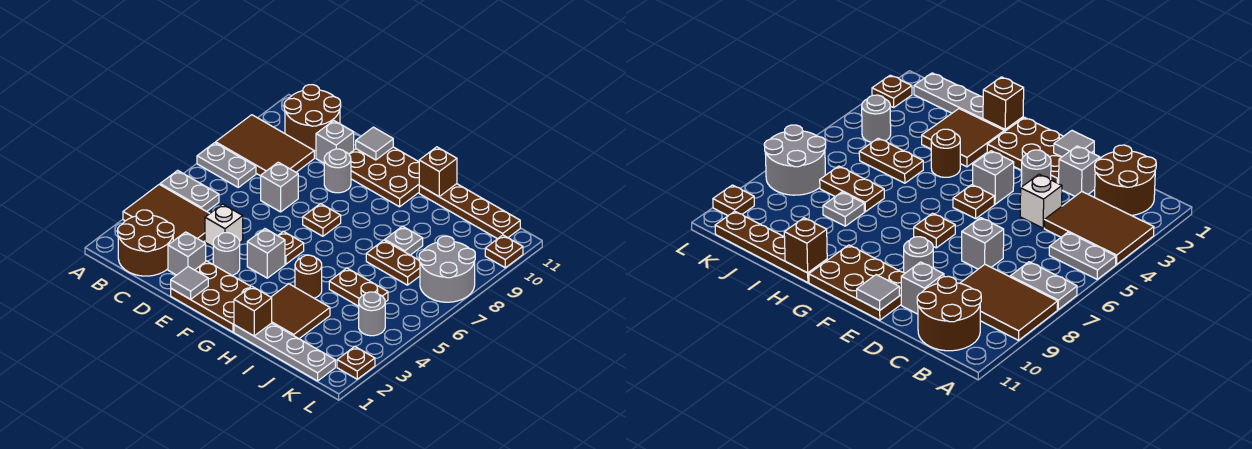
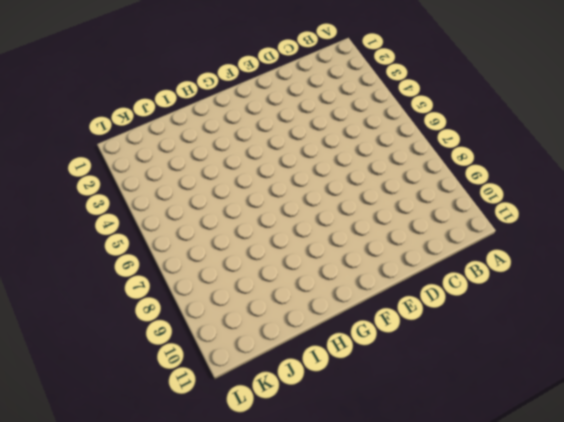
none -> brown 2x3 tile [123,184,210,242]
none -> grey 1x2 plate [160,170,219,212]
none -> grey 1x2 plate [197,143,256,187]
none -> brown 2x3 tile [216,115,314,176]

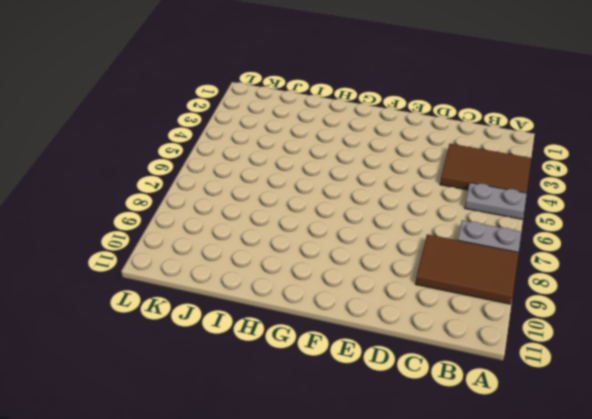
none -> brown 2x2 round brick [118,210,174,276]
none -> brown 2x2 round brick [284,85,341,151]
none -> grey 1x1 brick [168,232,206,275]
none -> white 1x1 brick [205,204,243,247]

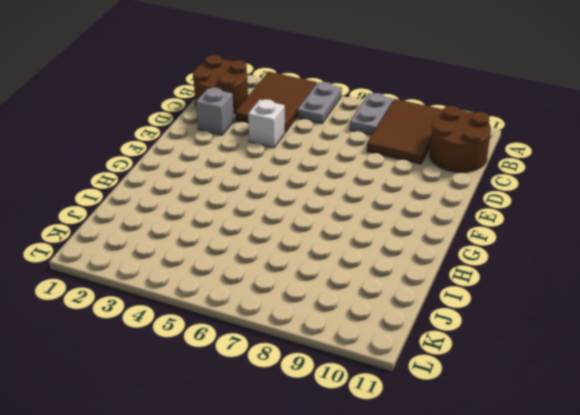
none -> grey 1x1 brick [261,162,298,212]
none -> grey 1x1 brick [316,121,354,163]
none -> brown 2x3 plate [171,261,251,332]
none -> grey 1x1 round brick [213,233,240,276]

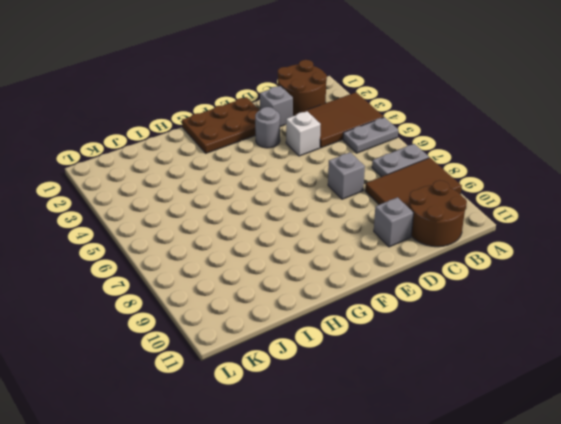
none -> grey 1x1 round brick [324,149,351,193]
none -> brown 2x3 plate [349,147,419,207]
none -> grey 1x1 brick [247,229,285,278]
none -> brown 1x1 plate [278,231,304,264]

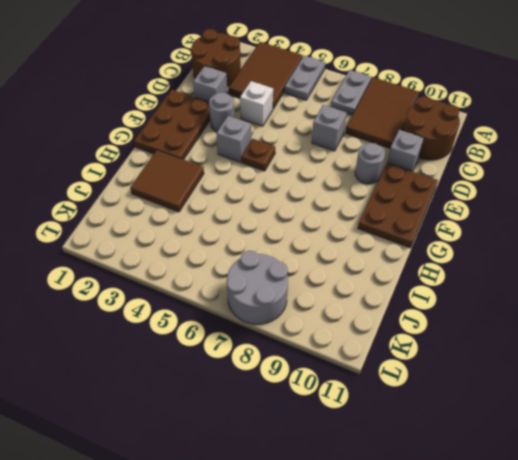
none -> brown 1x1 plate [303,204,341,236]
none -> grey 1x4 plate [234,323,335,381]
none -> brown 1x1 round brick [295,255,322,298]
none -> brown 1x4 plate [419,184,520,239]

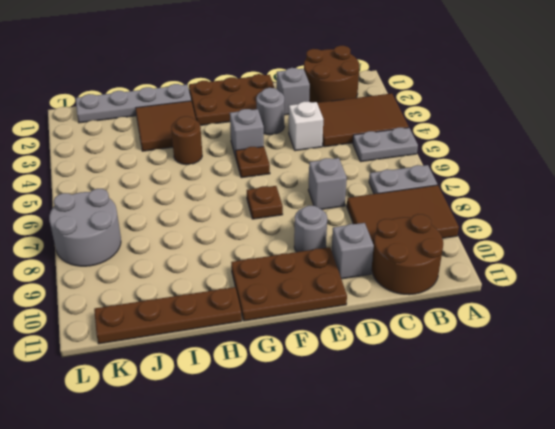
none -> brown 1x2 plate [329,268,388,306]
none -> brown 1x2 plate [366,240,420,285]
none -> grey 1x1 plate [385,226,423,255]
none -> grey 1x1 round brick [359,292,385,336]

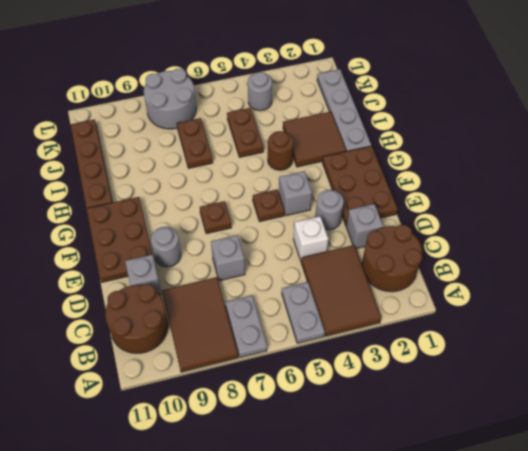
none -> grey 1x1 plate [385,226,423,255]
none -> brown 1x1 plate [337,346,375,379]
none -> brown 1x1 plate [485,235,523,268]
none -> grey 1x1 tile [171,267,208,299]

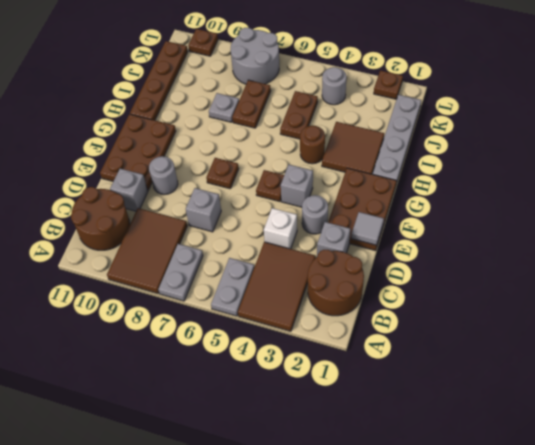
none -> grey 1x1 tile [356,127,393,160]
none -> brown 1x1 brick [234,286,272,336]
none -> brown 1x1 brick [419,147,457,196]

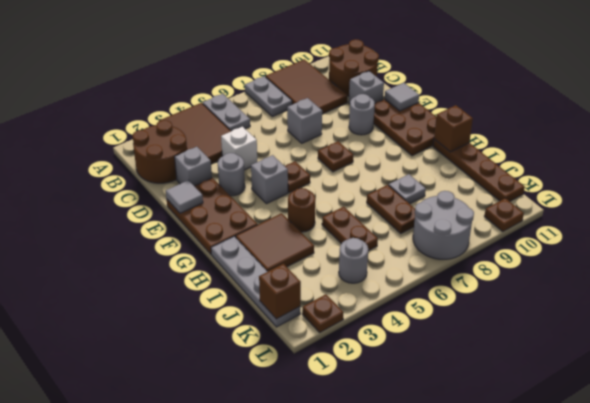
brown 1x1 brick [259,264,301,319] -> brown 1x1 brick moved to [234,286,272,336]

